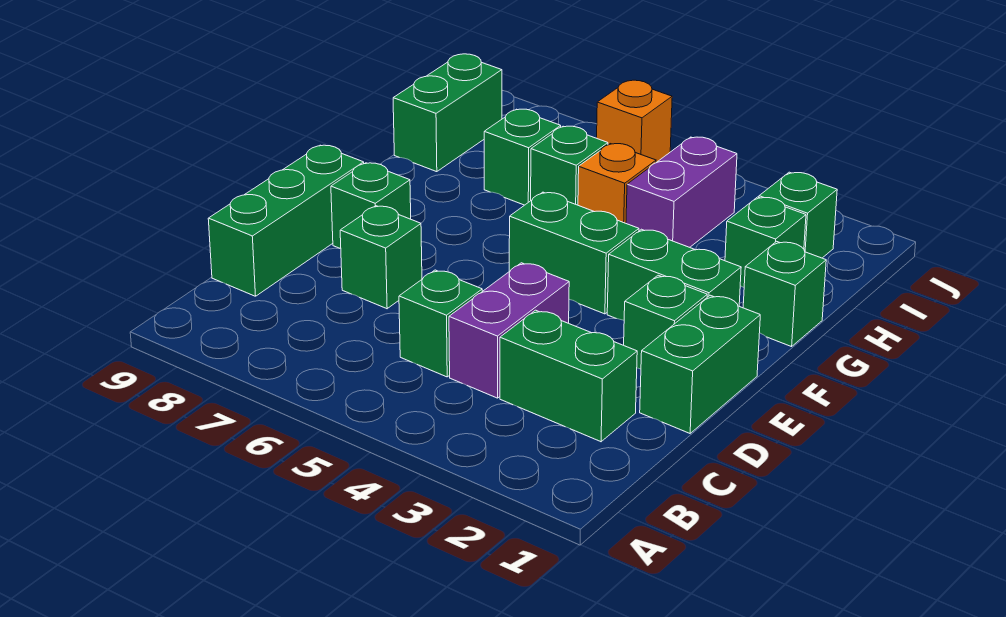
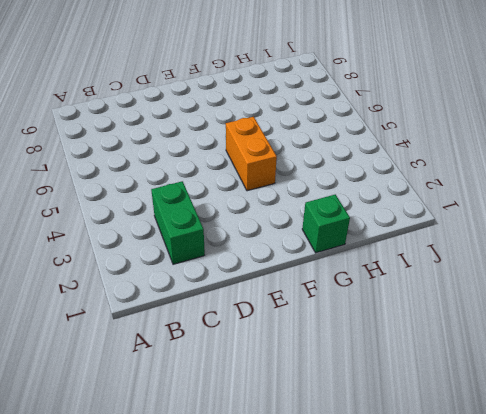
orange 1x2 brick [226,117,277,191] -> green 1x2 brick [509,192,639,314]
none -> purple 1x2 brick [449,263,569,398]
none -> green 1x1 brick [399,270,482,377]
none -> green 1x3 brick [208,145,364,296]

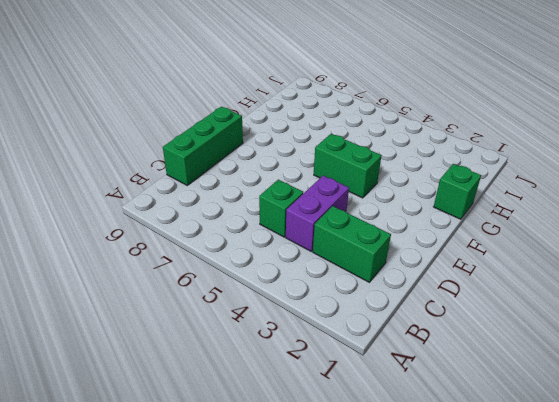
none -> green 1x2 brick [640,295,760,433]
none -> green 1x1 brick [340,206,422,309]
none -> green 1x1 brick [624,275,707,369]

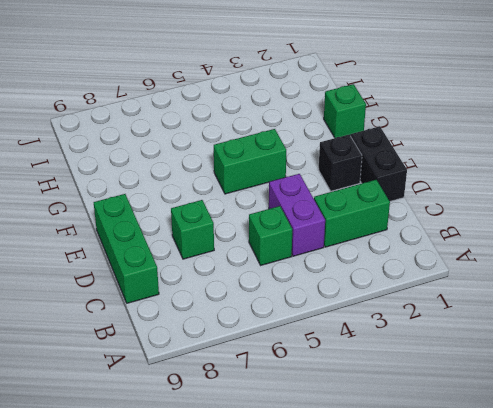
black 1x2 brick [351,126,407,201] -> green 1x2 brick [640,295,760,433]
black 1x1 brick [318,135,362,191] -> green 1x1 brick [624,275,707,369]
none -> green 1x1 brick [331,163,411,249]
none -> green 1x2 brick [607,229,741,320]
none -> green 1x1 brick [725,197,806,287]

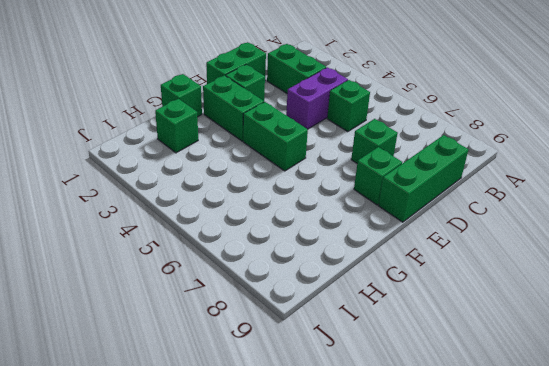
none -> purple 1x2 brick [626,137,737,247]
none -> orange 1x1 brick [578,144,656,223]
none -> green 1x1 brick [531,126,608,205]

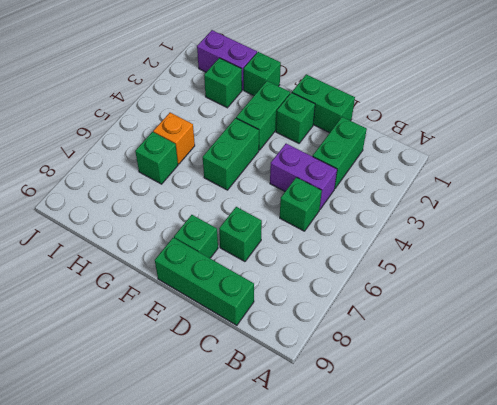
purple 1x2 brick [197,30,257,90] -> purple 1x2 brick moved to [626,137,737,247]
none -> green 1x1 brick [484,109,561,205]
none -> green 1x2 brick [393,54,502,172]
none -> green 1x1 brick [759,172,837,258]

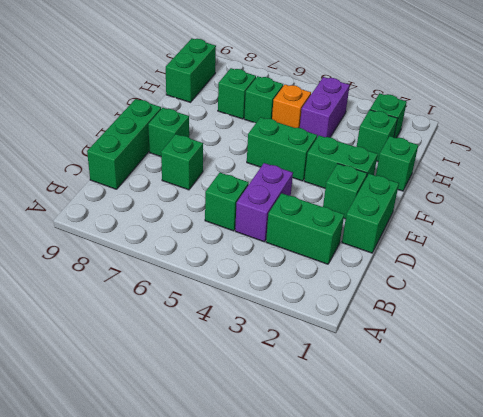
none -> orange 1x1 brick [597,80,672,163]

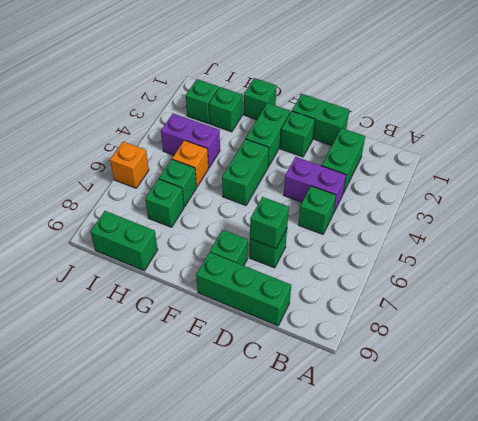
green 1x1 brick [250,197,289,249] -> none

